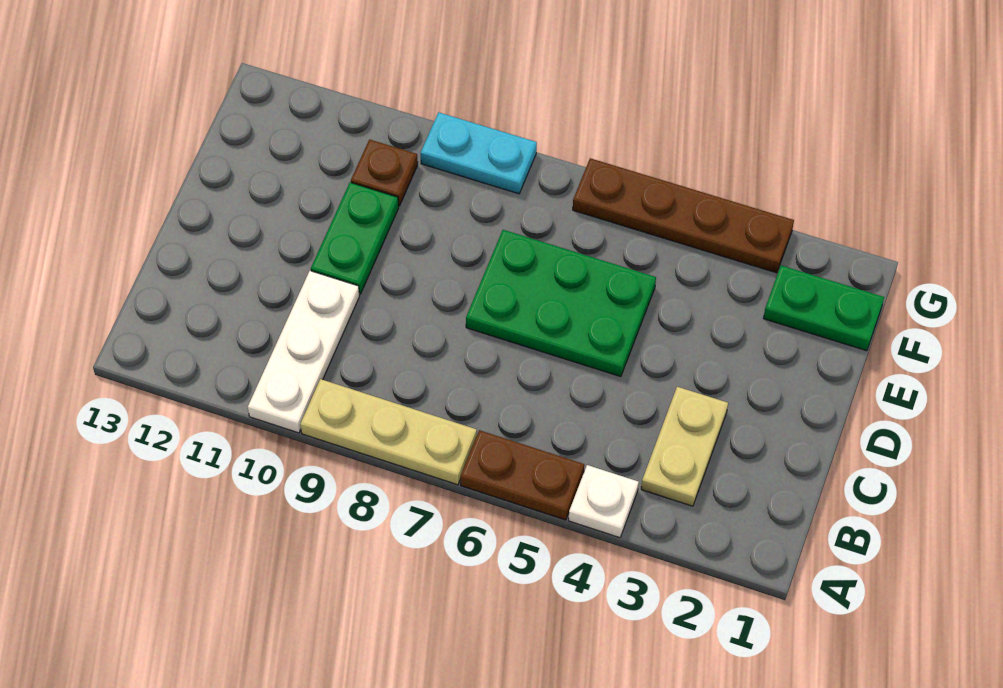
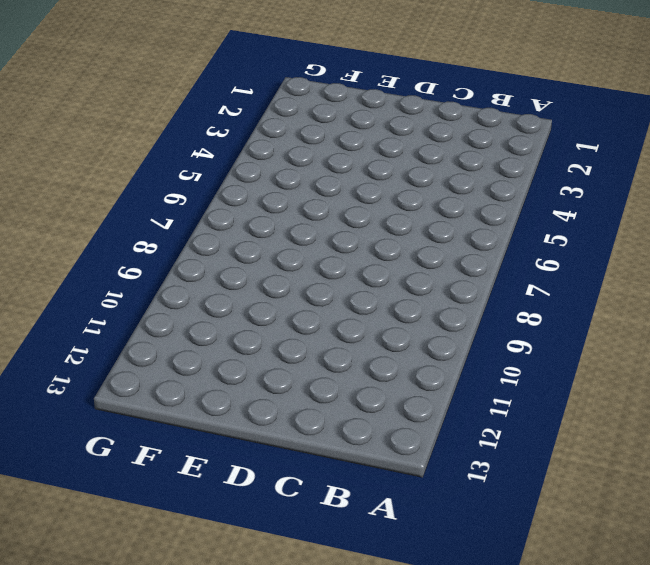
none -> white 1x1 plate [569,465,639,538]
none -> brown 1x2 plate [460,430,584,520]

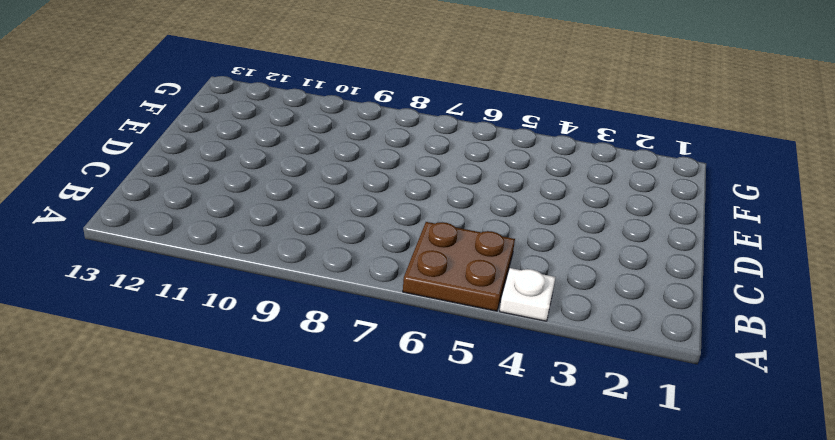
brown 2x2 plate [403,222,515,311] -> brown 1x2 plate [460,430,584,520]
none -> tan 1x3 plate [300,379,477,485]
none -> white 1x3 plate [248,271,360,433]

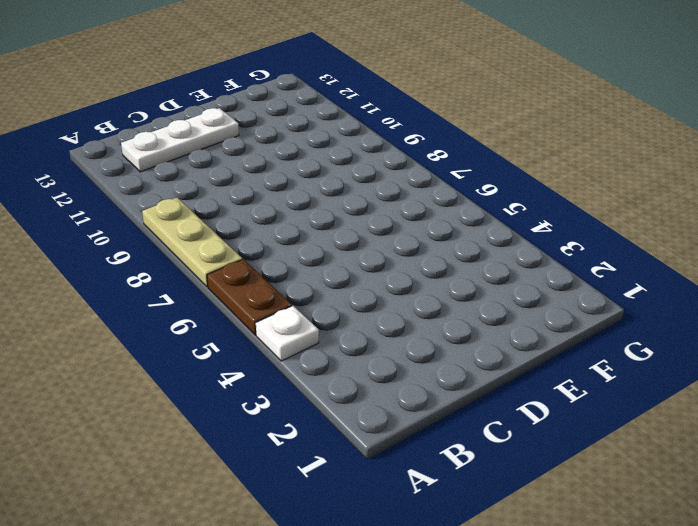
white 1x3 plate [121,108,239,172] -> white 1x3 plate moved to [248,271,360,433]
none -> tan 1x2 plate [641,387,728,506]
none -> green 2x3 plate [466,230,656,377]

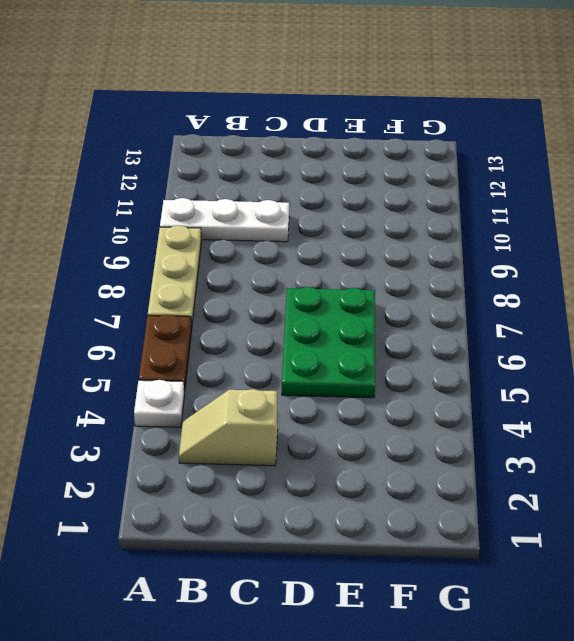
tan 1x2 slope [179,389,278,466] -> tan 1x2 plate [641,387,728,506]
none -> green 1x2 plate [311,183,399,294]
none -> green 1x2 plate [763,265,884,351]

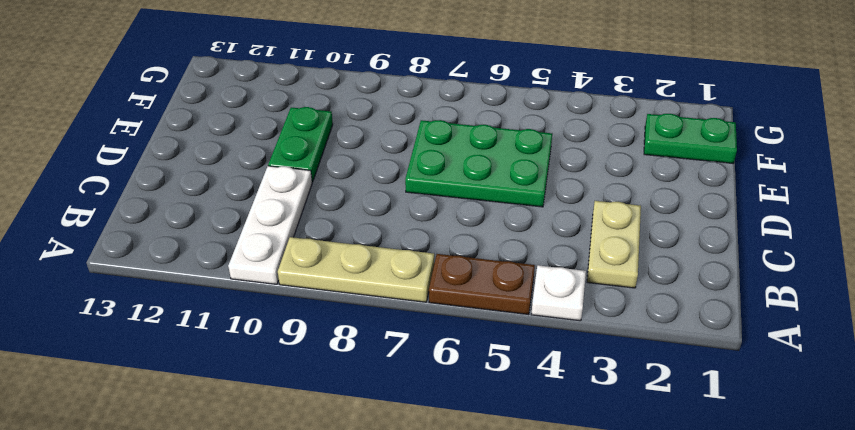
none -> brown 1x1 plate [351,139,418,206]
none -> brown 1x4 plate [573,158,794,273]

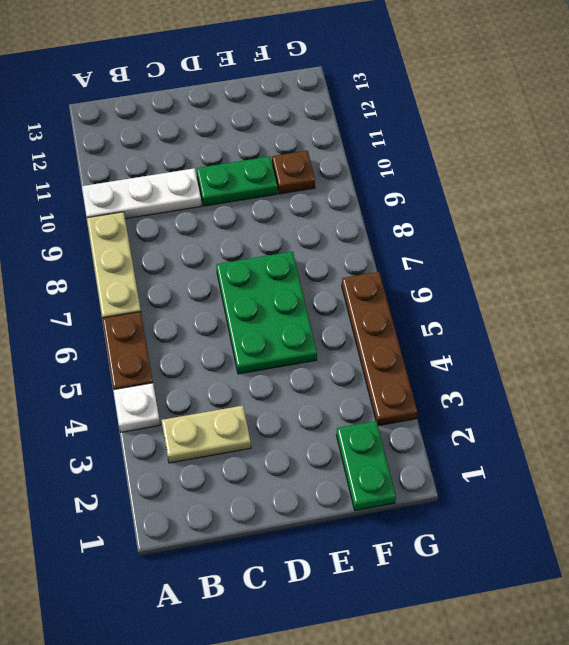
none -> cyan 1x2 plate [421,112,537,194]

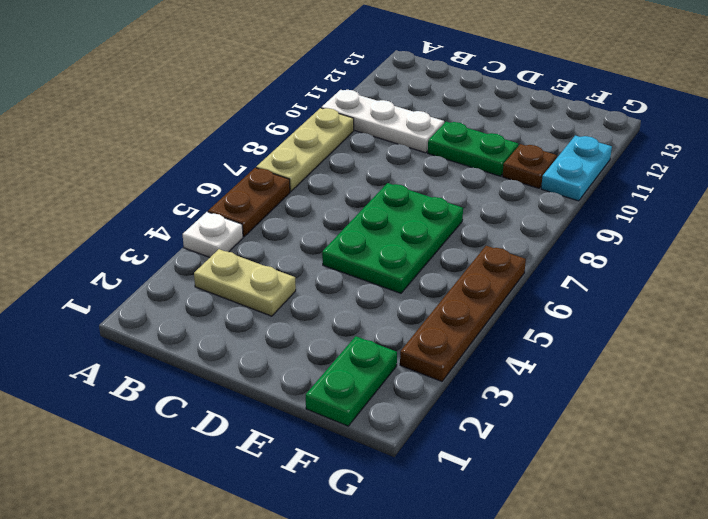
cyan 1x2 plate [541,136,612,201] -> cyan 1x2 plate moved to [421,112,537,194]

